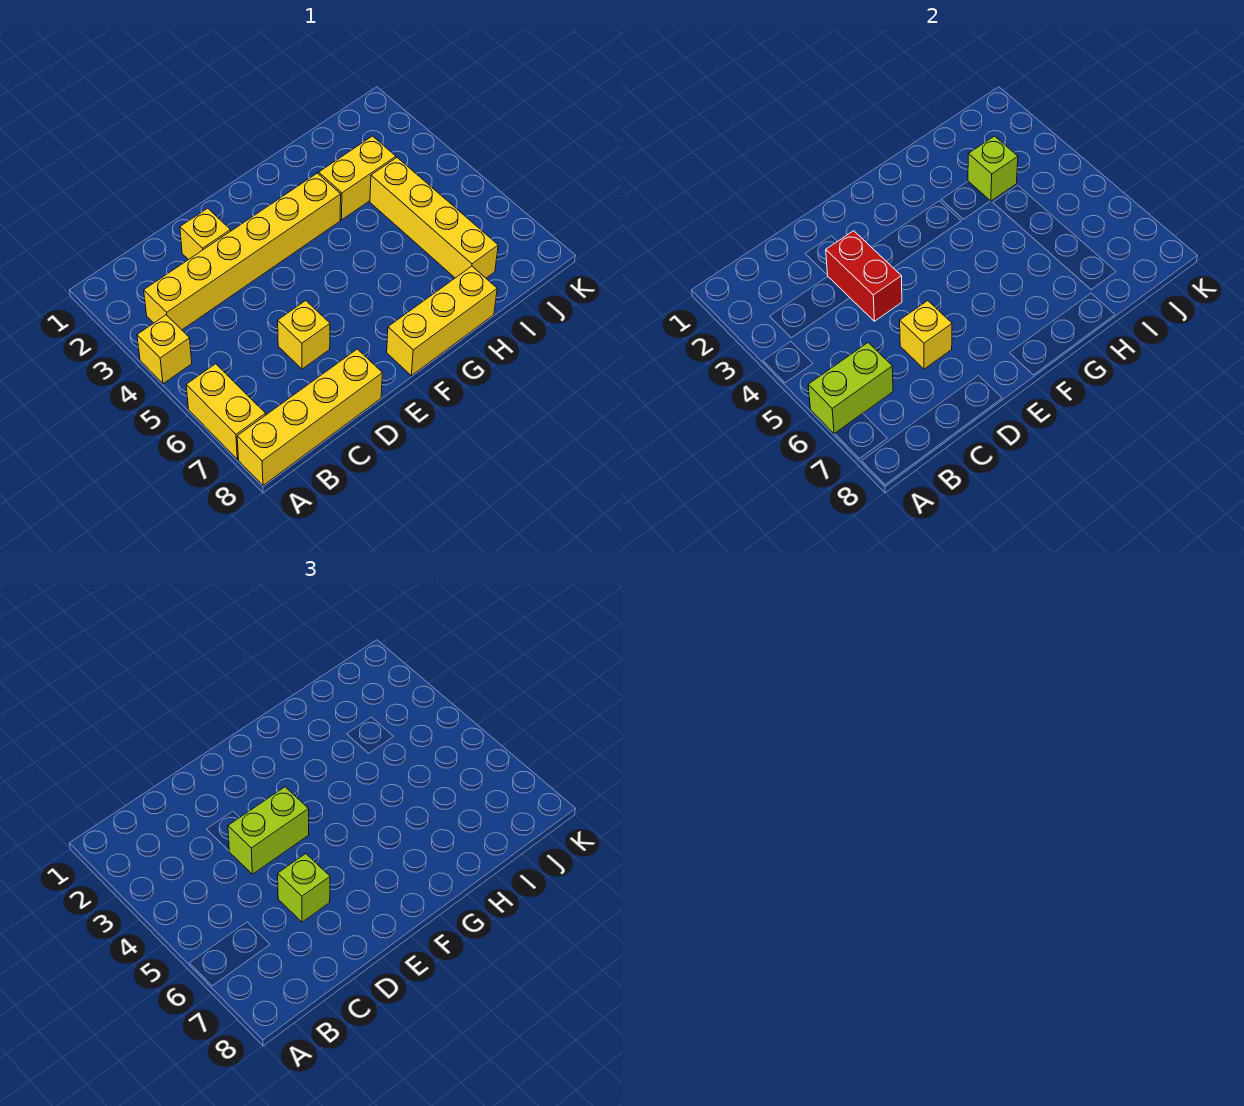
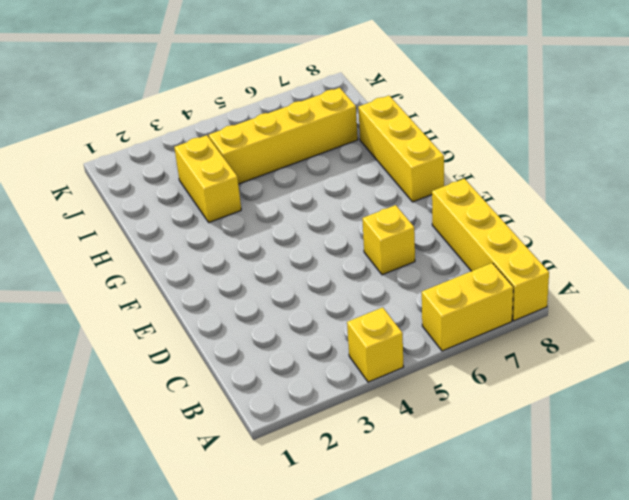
none -> yellow 1x6 brick [144,173,341,330]
none -> yellow 1x1 brick [180,208,231,260]
none -> lime 1x2 brick [808,343,893,434]

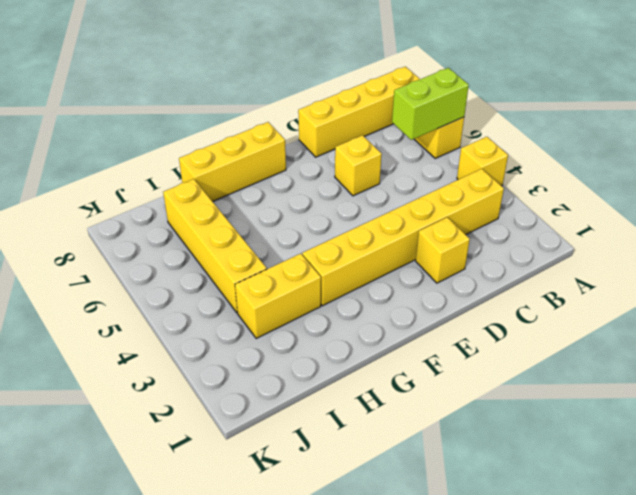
none -> red 1x2 brick [826,231,902,321]
none -> yellow 1x1 brick [900,301,952,369]
none -> lime 1x1 brick [968,136,1018,201]

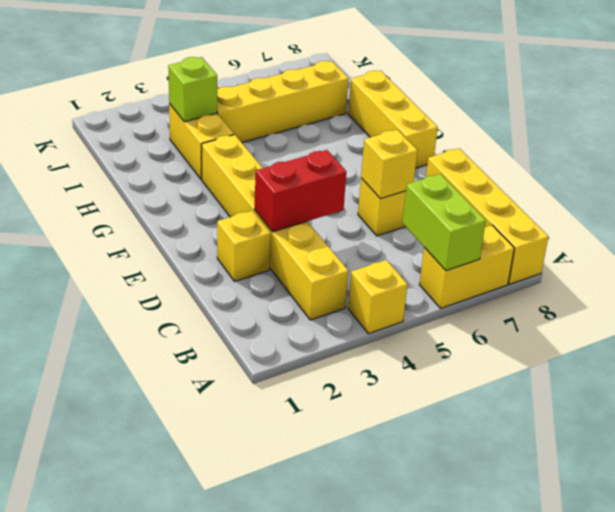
none -> lime 1x2 brick [228,787,309,874]
none -> lime 1x1 brick [278,854,330,922]

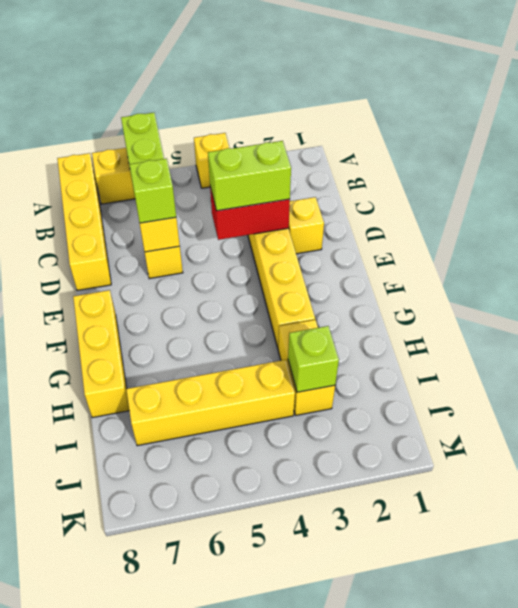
lime 1x2 brick [208,141,291,211] -> lime 1x2 brick turned to [228,787,309,874]

